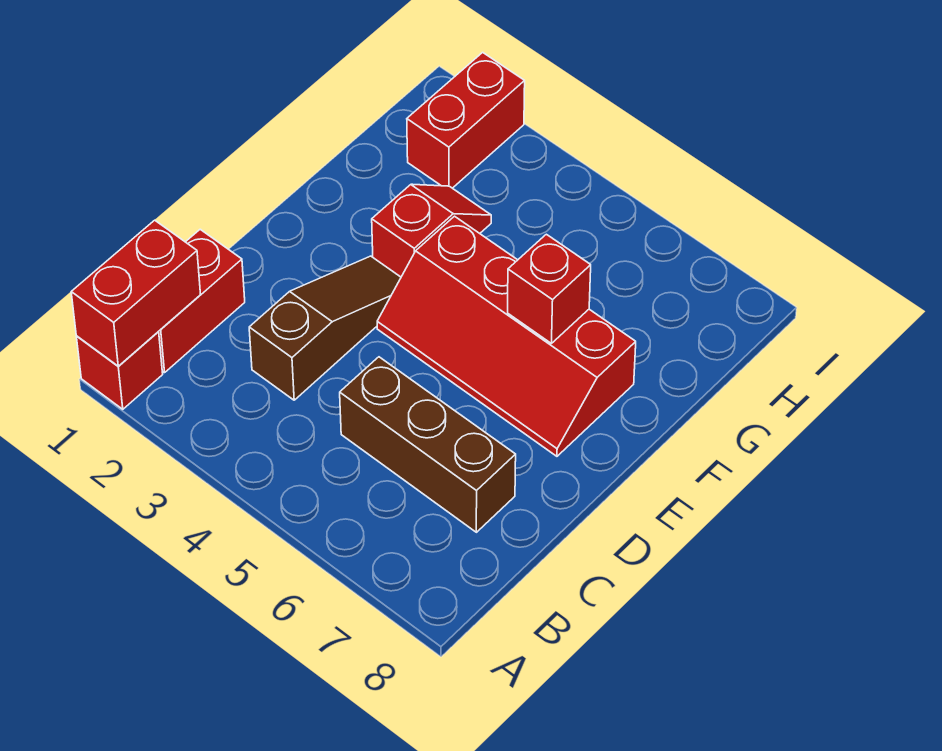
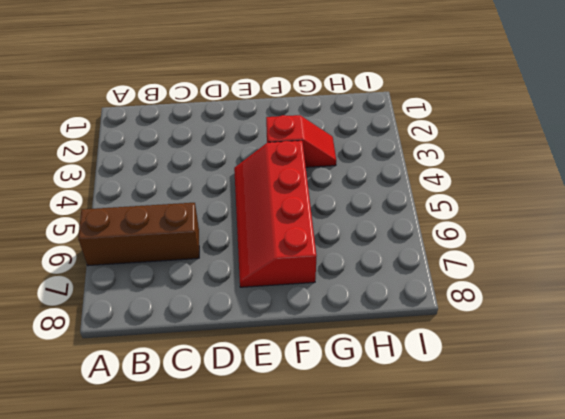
brown 1x3 brick [78,203,199,266] -> brown 1x3 brick turned to [340,357,516,532]
none -> red 1x1 brick [76,332,163,409]
none -> red 1x2 brick [158,229,245,373]

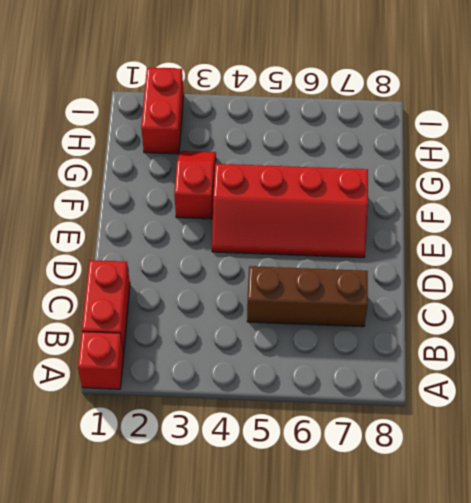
none -> brown 1x3 slope [249,256,401,400]
none -> red 1x2 brick [71,220,201,366]

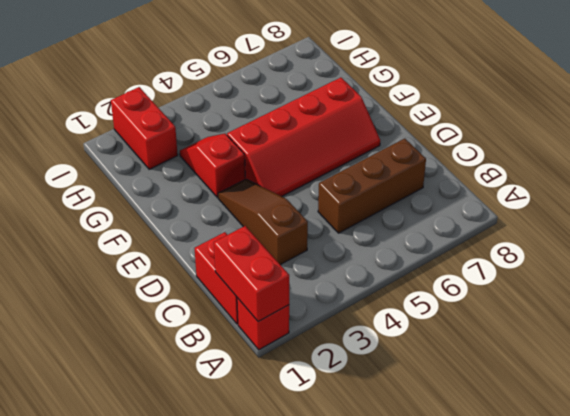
none -> red 1x1 brick [508,234,591,343]

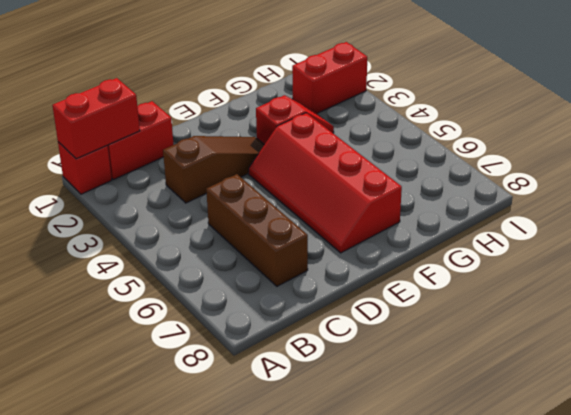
none -> red 1x1 brick [508,234,591,343]

